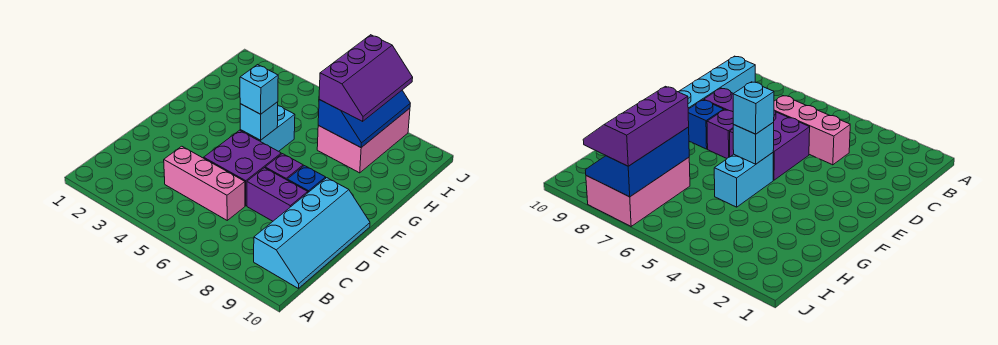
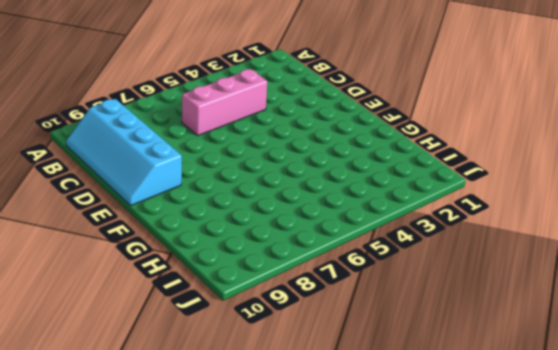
none -> purple 2x2 brick [204,130,281,206]
none -> purple 1x2 brick [247,168,308,221]
none -> purple 1x1 brick [265,154,303,180]

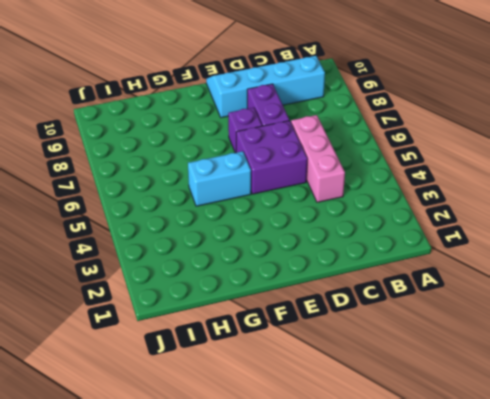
none -> blue 1x1 brick [287,166,326,192]
none -> pink 2x3 brick [317,108,410,173]
none -> cyan 1x1 brick [240,102,278,140]

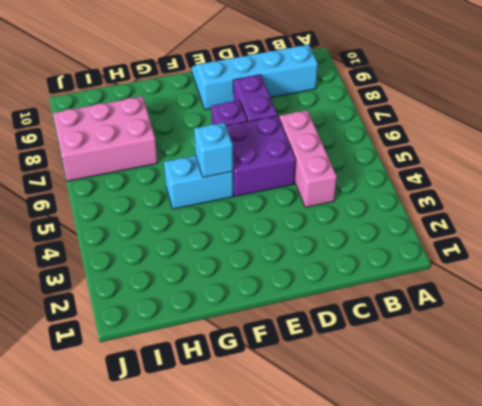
none -> blue 1x1 brick [287,166,326,192]
none -> blue 2x3 slope [318,91,410,147]
none -> cyan 1x1 brick [240,65,278,114]

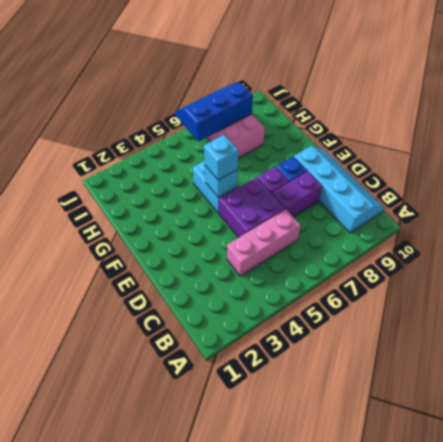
blue 2x3 slope [175,82,253,142] -> blue 2x3 slope turned to [318,91,410,147]
none -> purple 2x3 slope [319,35,413,121]

